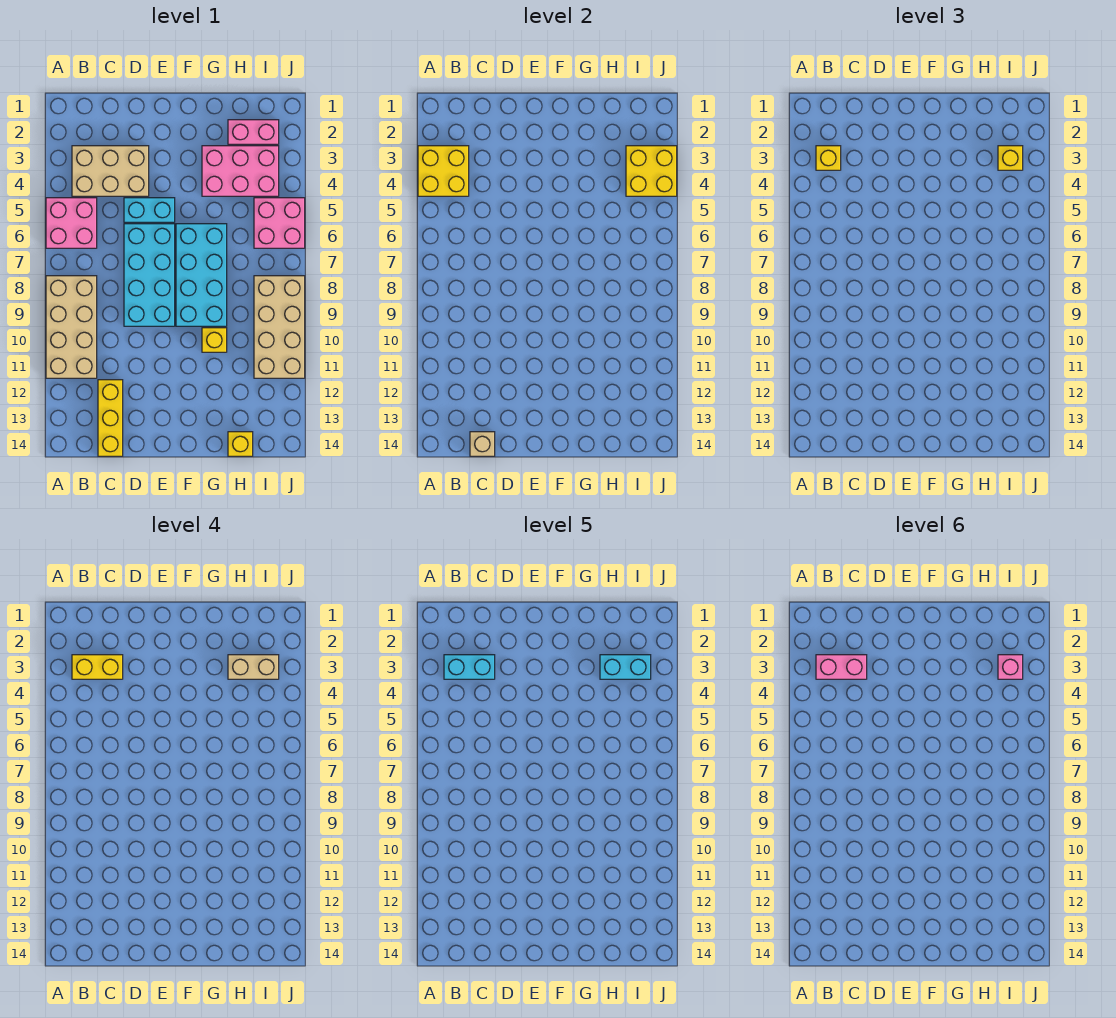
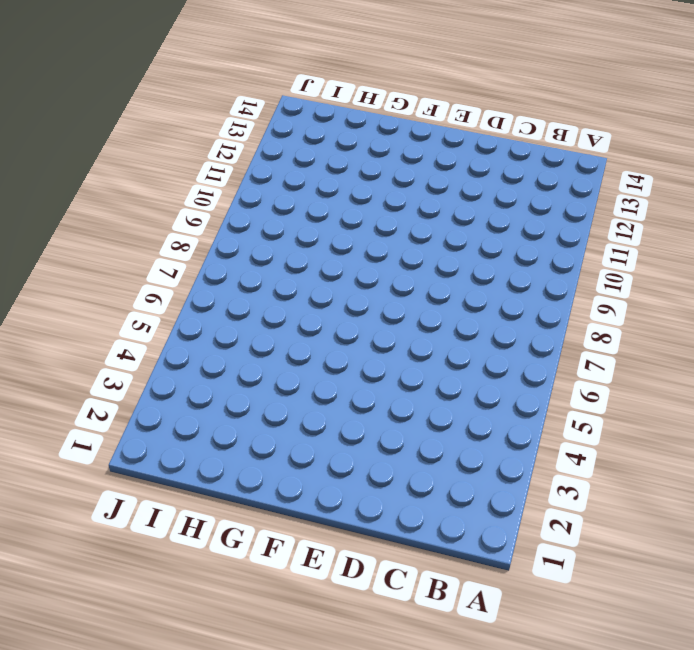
none -> pink 2x2 brick [46,198,97,248]
none -> tan 2x4 brick [46,276,97,378]
none -> tan 2x3 brick [72,146,149,196]

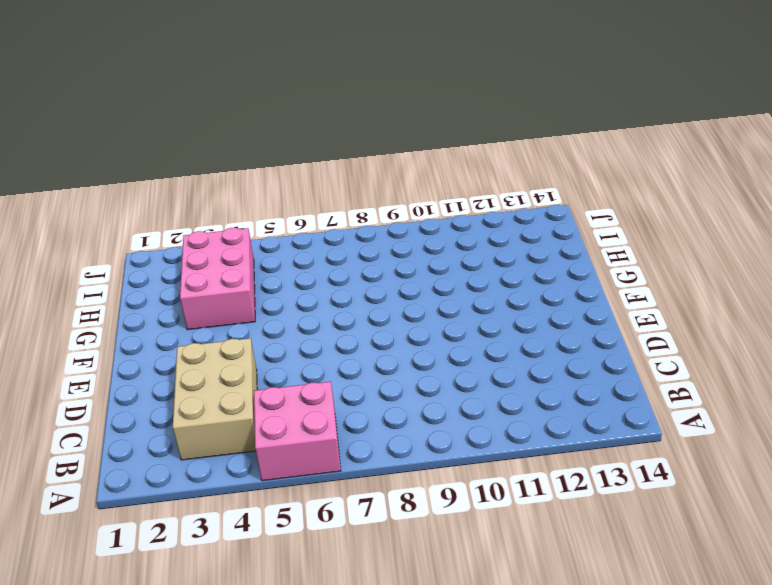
none -> tan 2x4 brick [46,276,97,378]
none -> yellow 1x3 brick [98,380,123,456]
none -> cyan 1x2 brick [124,198,175,222]

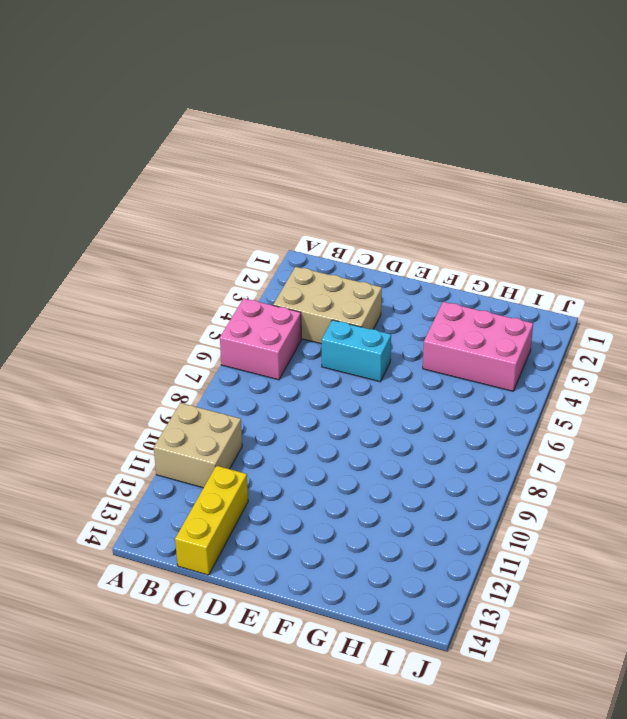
tan 2x2 brick [154,403,242,488] -> tan 2x4 brick [46,276,97,378]
none -> cyan 2x4 brick [124,224,175,326]
none -> cyan 2x4 brick [176,224,227,326]
none -> yellow 1x1 brick [202,328,227,352]

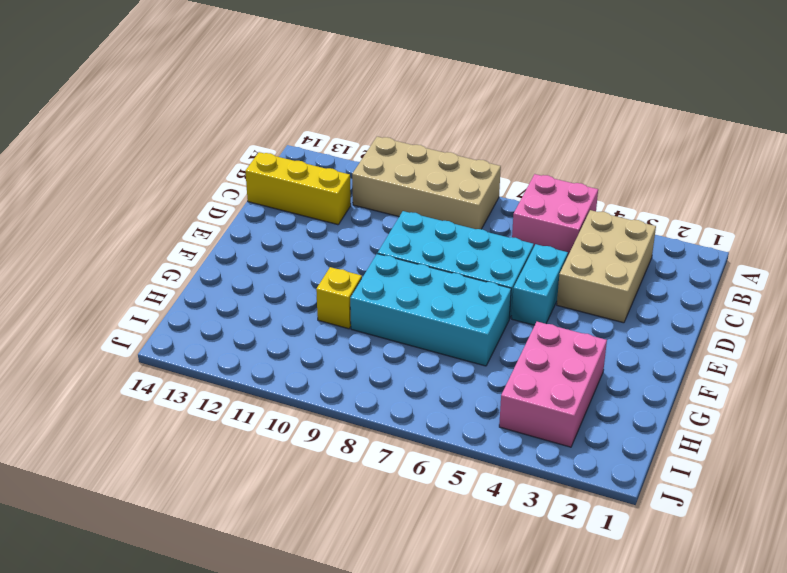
none -> pink 1x2 brick [228,120,279,144]
none -> yellow 1x1 brick [228,432,253,456]
none -> pink 2x2 brick [254,198,305,248]

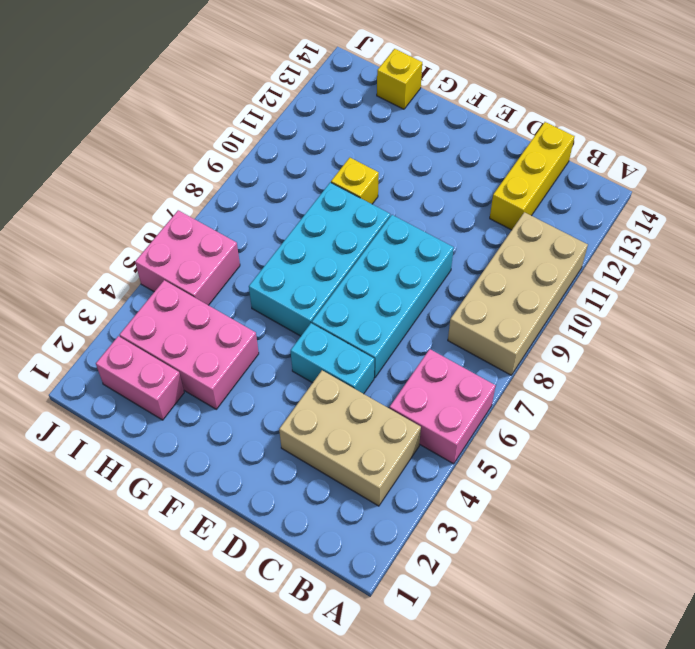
none -> tan 2x4 brick [254,276,305,378]
none -> yellow 2x2 brick [418,146,469,196]
none -> tan 1x1 brick [470,432,495,456]

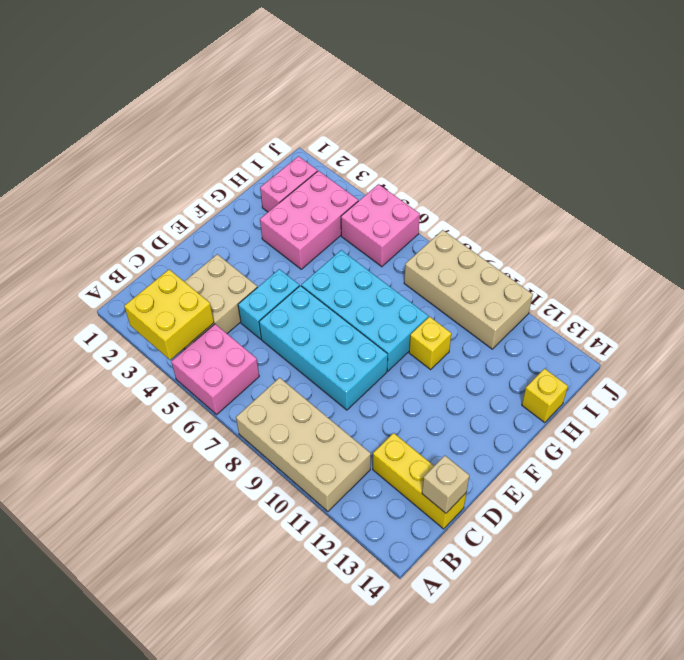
none -> yellow 2x2 brick [626,146,677,196]
none -> yellow 1x1 brick [816,146,841,170]
none -> yellow 1x1 brick [998,146,1023,170]

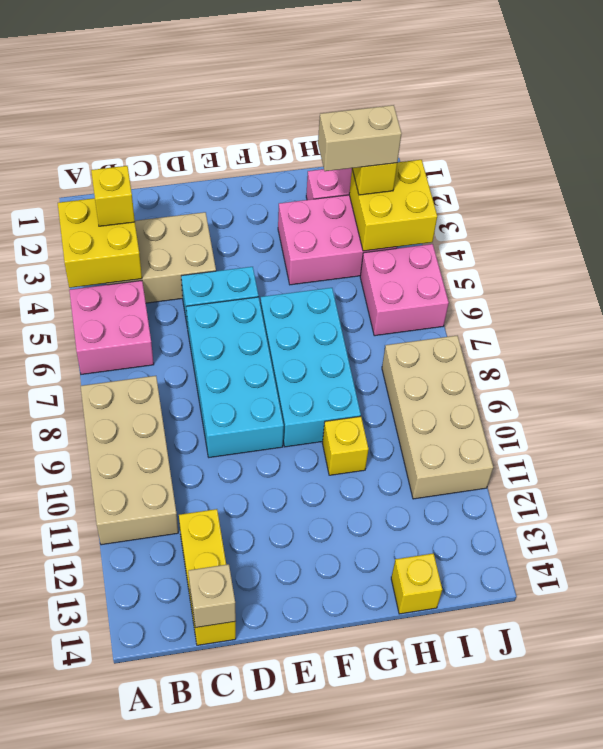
none -> yellow 1x2 brick [72,655,123,679]
none -> cyan 1x2 brick [444,655,495,679]
none -> cyan 1x2 brick [600,655,651,679]

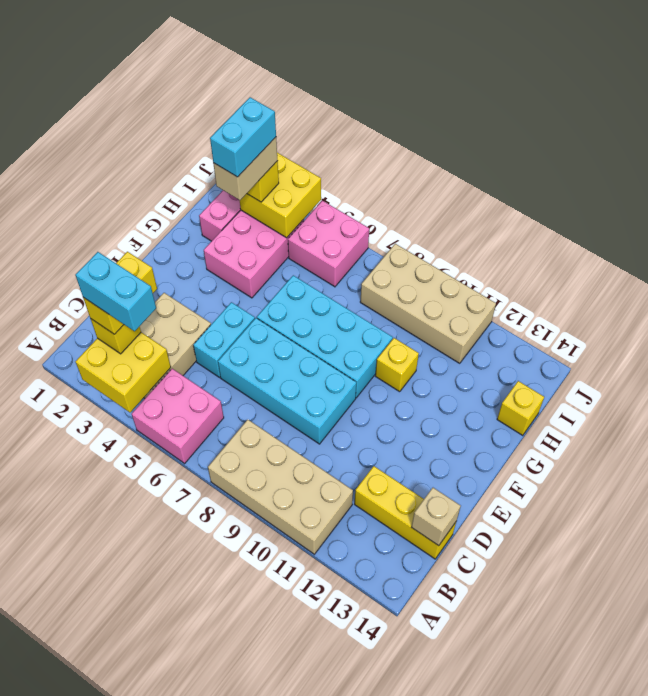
cyan 1x2 brick [75,252,156,331] -> cyan 1x2 brick turned to [444,655,495,679]
none -> pink 1x2 brick [816,655,867,679]
none -> pink 1x1 brick [998,655,1023,679]

